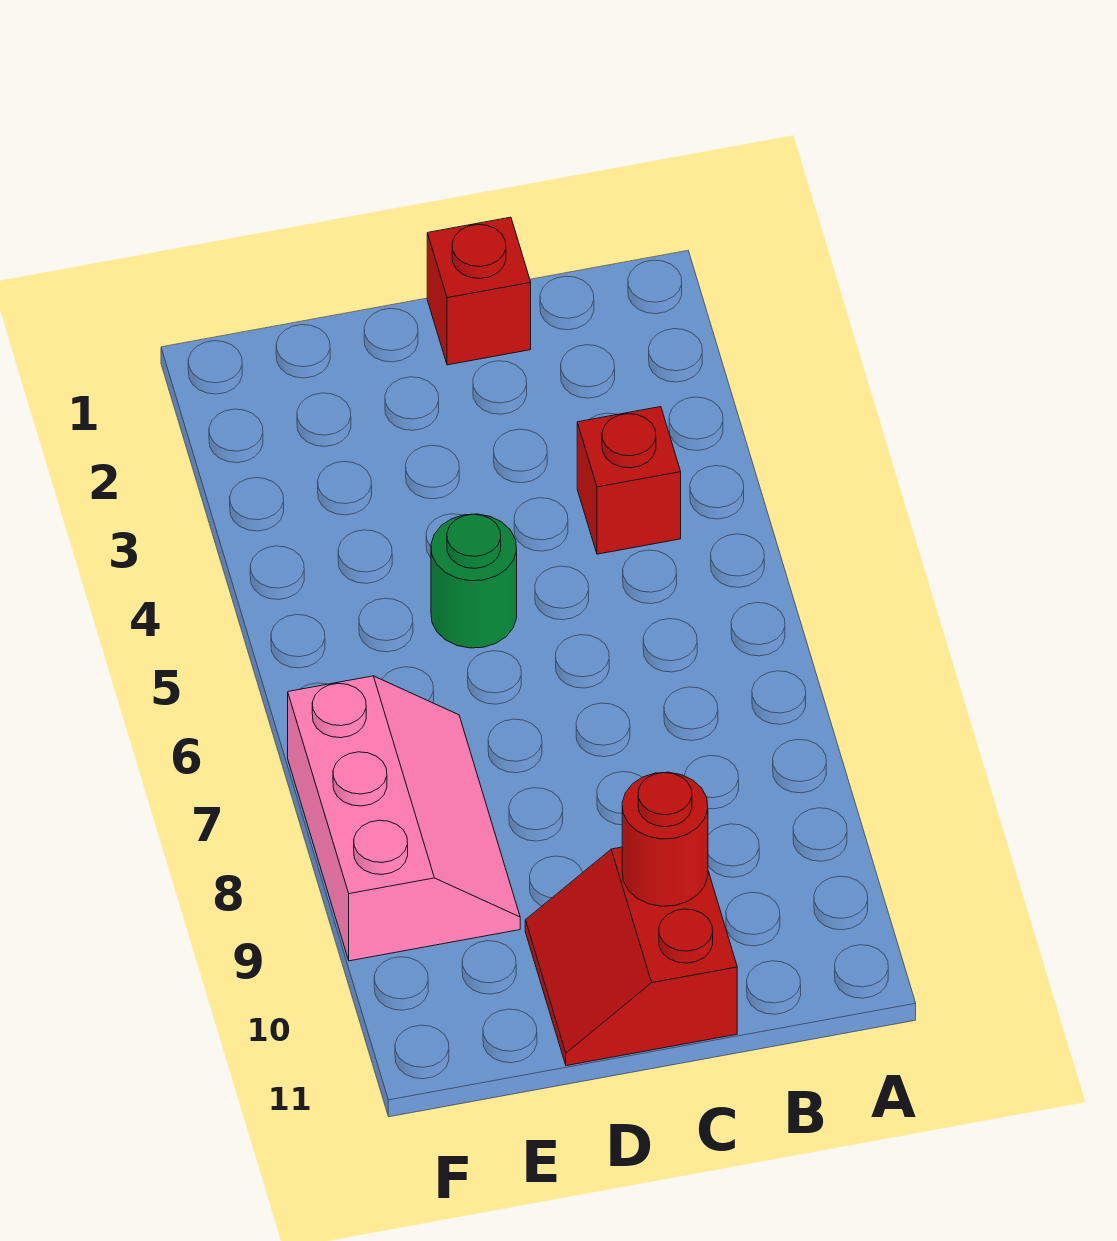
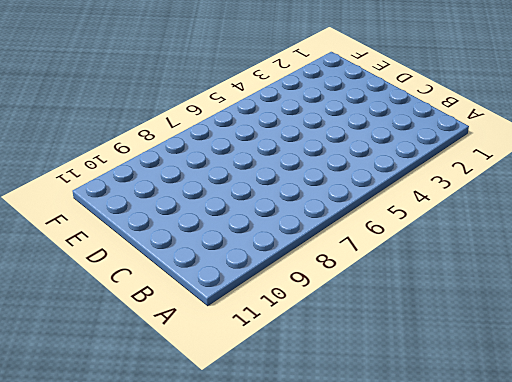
none -> red 1x1 brick [577,407,681,554]
none -> red 1x1 brick [427,217,531,365]

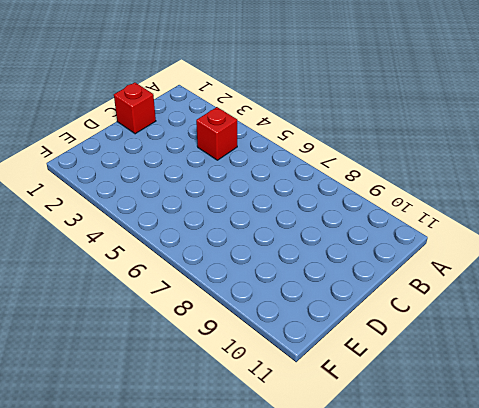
none -> red 2x2 slope [525,847,737,1066]
none -> green 1x1 round brick [431,514,517,648]

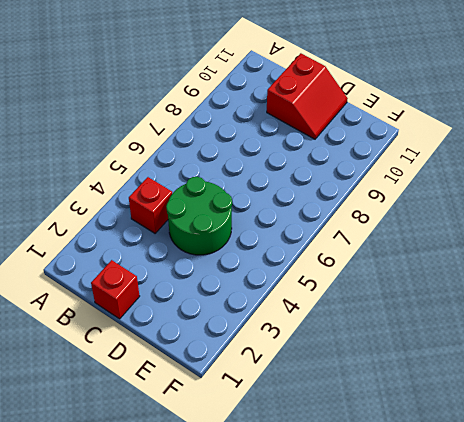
green 2x2 round brick [166,177,232,255] -> green 1x1 round brick [431,514,517,648]
none -> pink 2x3 slope [288,676,520,961]
none -> red 1x1 round brick [622,772,708,906]

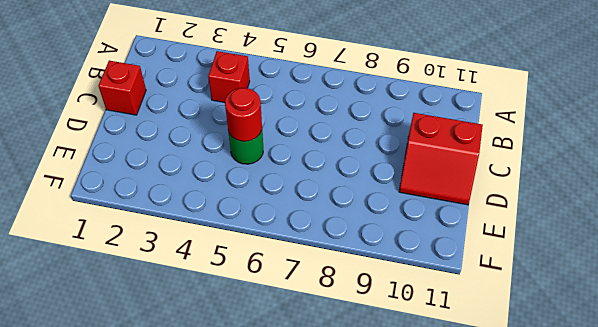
red 1x1 round brick [225,88,262,141] -> red 1x1 round brick moved to [622,772,708,906]
none -> pink 2x3 slope [288,676,520,961]

